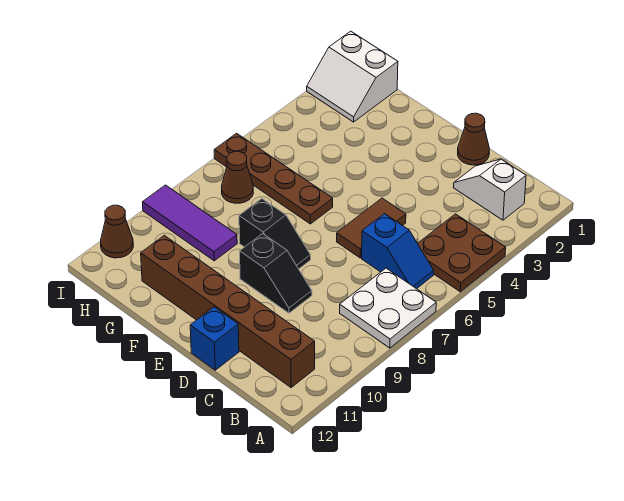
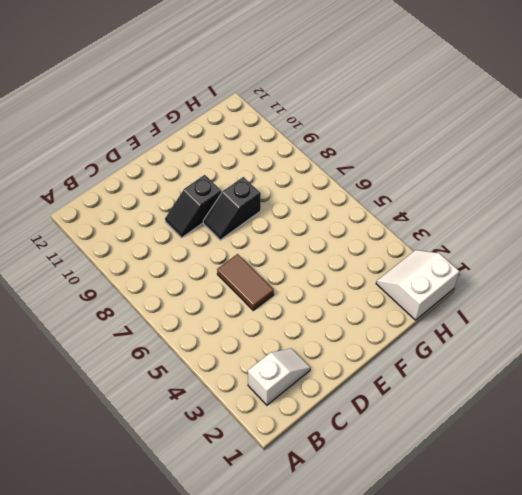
none -> brown 2x2 plate [418,214,506,292]
none -> white 2x2 plate [340,268,436,348]
none -> blue 1x2 slope [362,214,434,289]

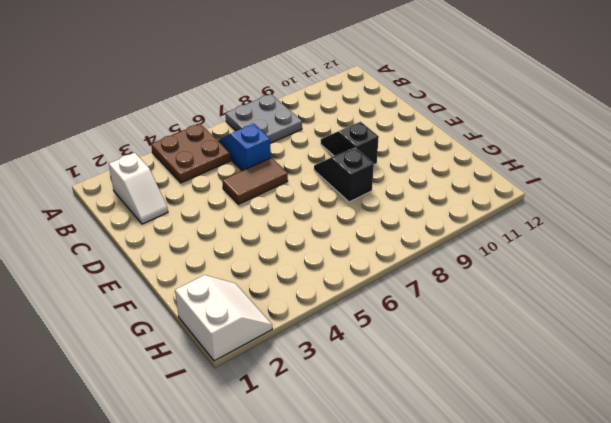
grey 2x2 plate [225,94,302,143] -> white 2x2 plate [340,268,436,348]
none -> brown 1x6 brick [141,235,315,387]
none -> brown 1x1 cone [458,113,489,165]
none -> blue 1x1 brick [190,307,239,370]

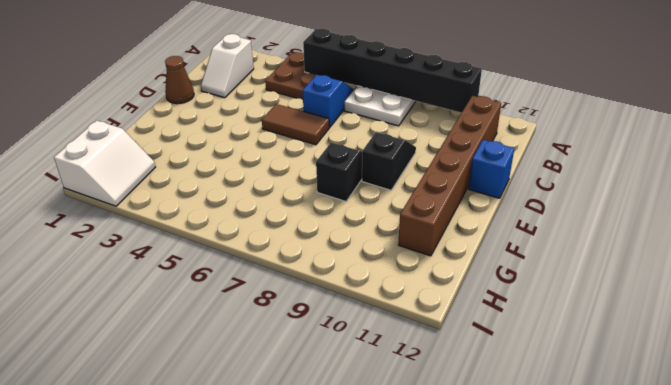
black 1x6 brick [303,29,482,113] -> none
none -> brown 1x4 plate [214,133,333,224]
none -> purple 1x3 tile [143,185,237,261]
none -> brown 1x1 cone [222,151,254,203]

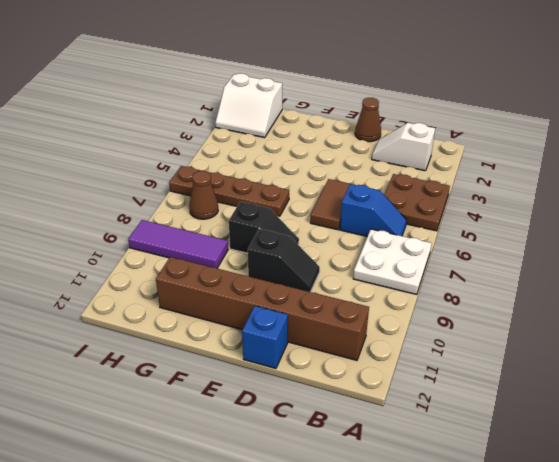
none -> brown 1x1 cone [101,205,133,258]

